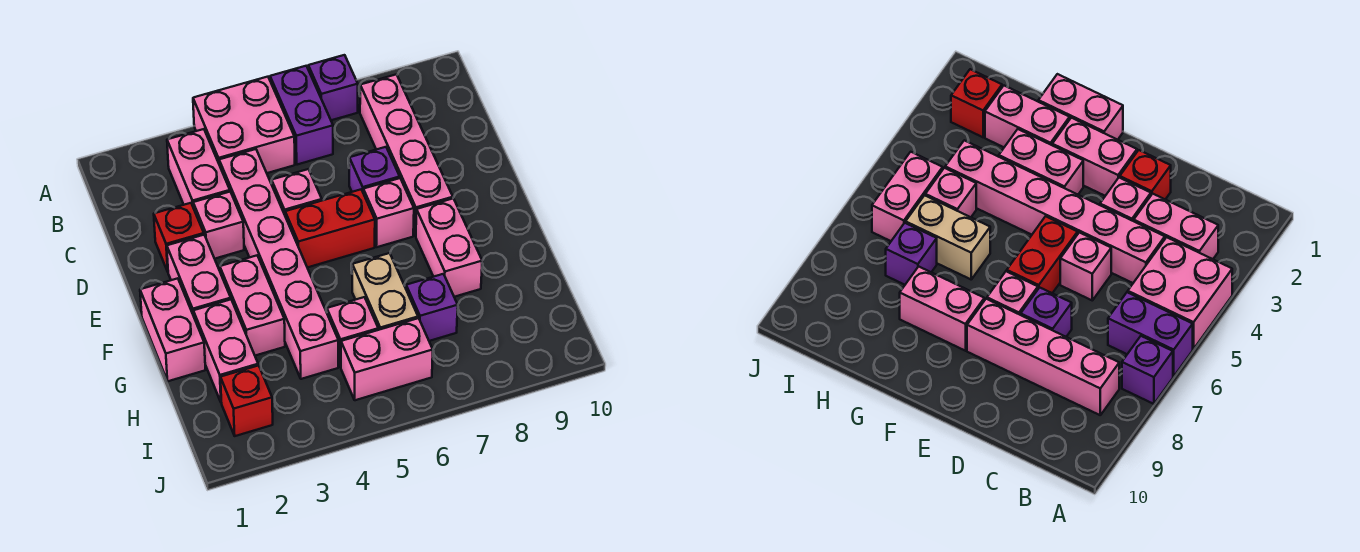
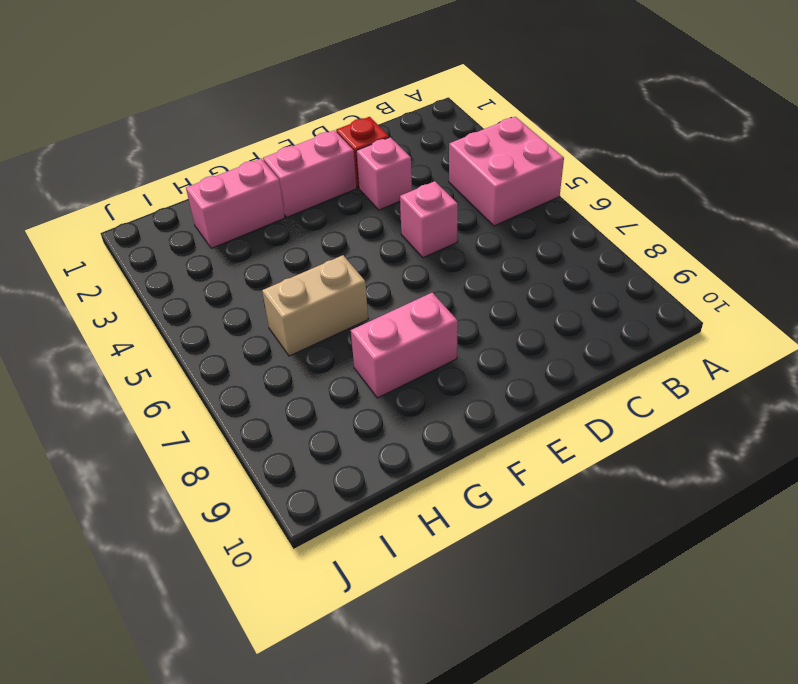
none -> purple 1x2 brick [270,66,333,165]
none -> purple 1x1 brick [308,55,358,120]
none -> pink 1x2 brick [167,129,230,205]

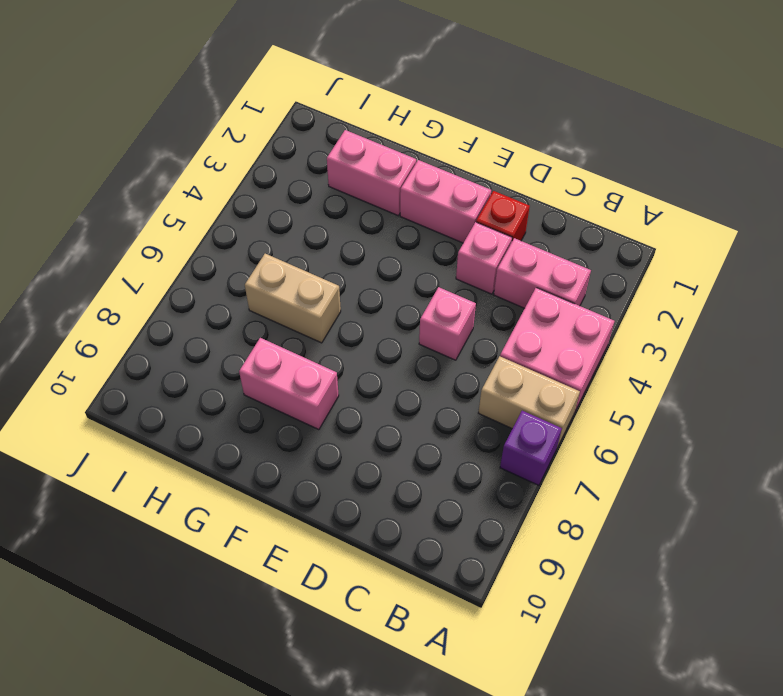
tan 1x2 brick [479,356,580,448] -> purple 1x2 brick [270,66,333,165]
none -> pink 1x4 brick [360,74,453,236]
none -> pink 1x6 brick [219,149,338,379]
none -> purple 1x1 brick [349,147,400,192]

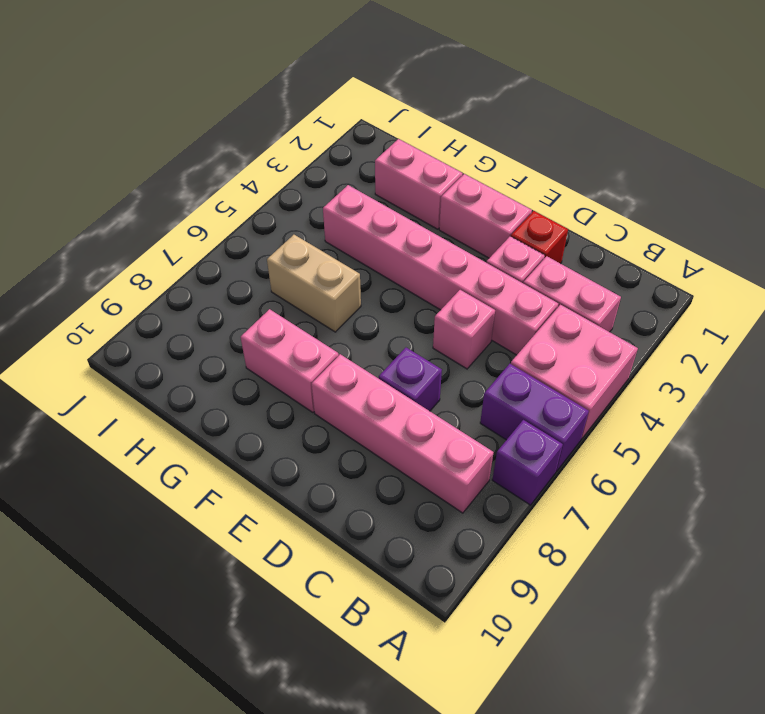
none -> red 1x2 brick [285,190,375,268]
none -> pink 1x1 brick [363,178,414,247]
none -> pink 1x2 brick [140,278,205,381]

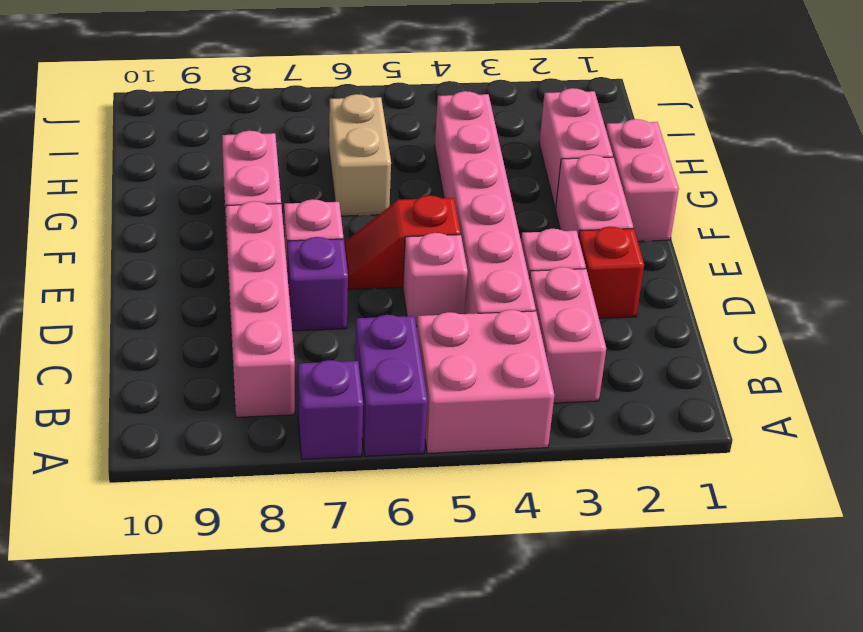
red 1x2 slope [344,196,461,289] -> red 1x2 brick [285,190,375,268]
none -> pink 1x2 brick [220,256,285,356]
none -> pink 1x1 brick [327,297,378,367]
none -> purple 1x1 brick [406,274,458,341]

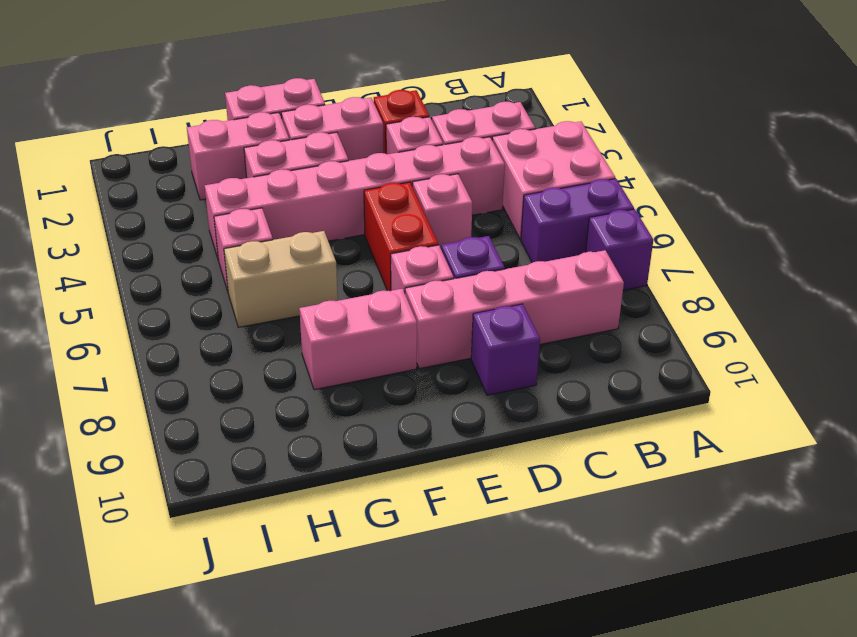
purple 1x1 brick [471,304,540,395] -> purple 1x1 brick moved to [406,274,458,341]
none -> red 1x1 brick [220,365,273,436]
none -> pink 1x2 brick [341,318,433,400]

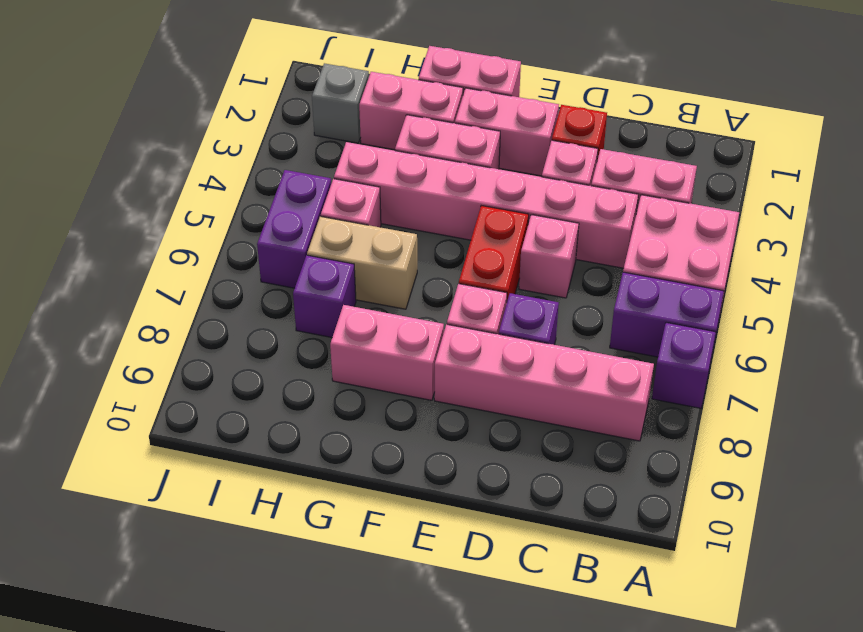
grey 1x1 brick [312,63,369,143] -> red 1x1 brick [220,365,273,436]
purple 1x2 brick [257,170,331,288] -> pink 1x2 brick [341,318,433,400]

